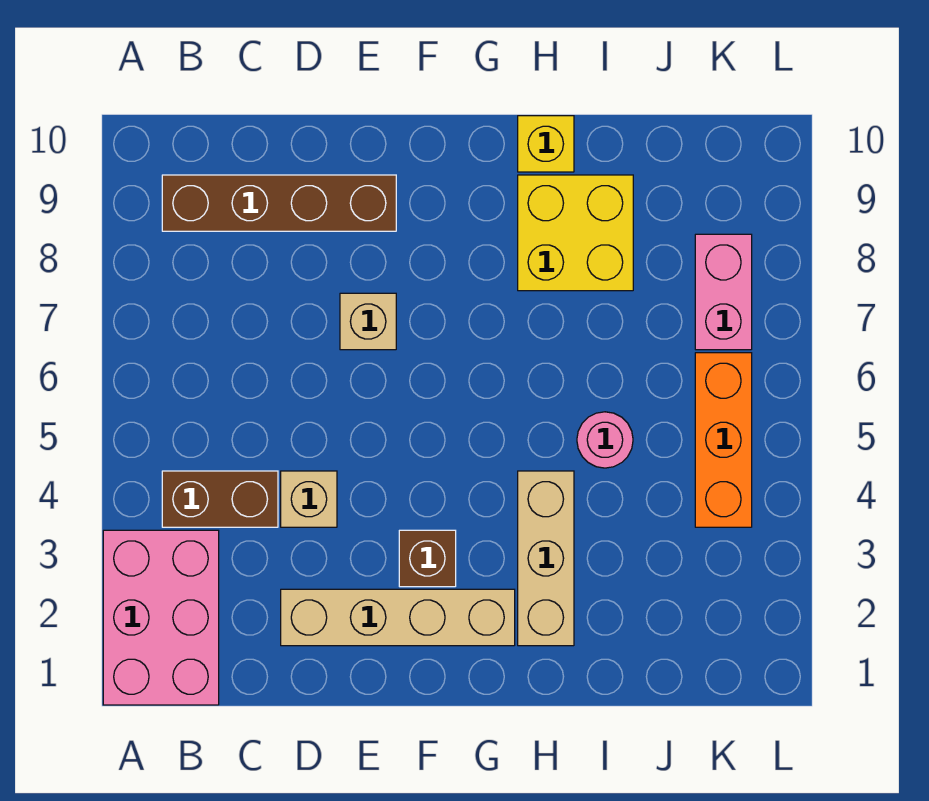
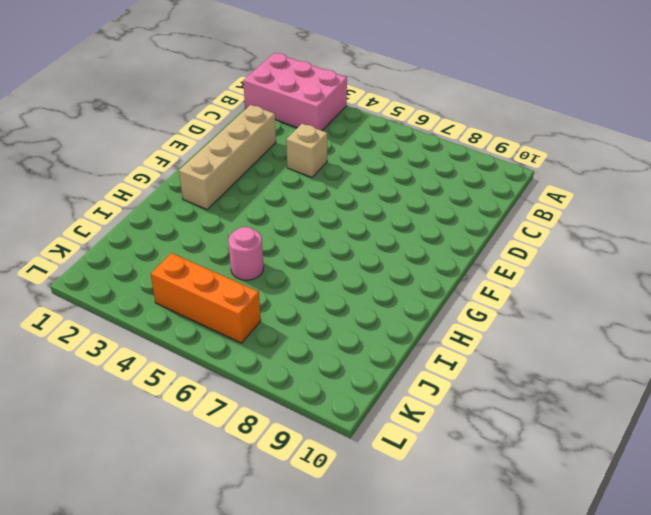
none -> brown 1x2 brick [162,471,278,527]
none -> brown 1x4 brick [162,175,396,231]
none -> tan 1x1 brick [340,293,396,350]

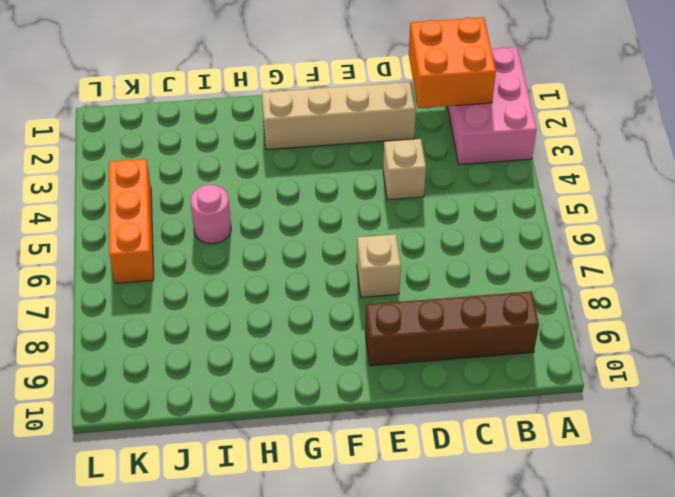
orange 2x2 brick [409,17,496,108] -> none
none -> brown 1x2 brick [162,471,278,527]
none -> brown 1x1 brick [399,530,456,587]
none -> tan 1x3 brick [518,471,574,646]

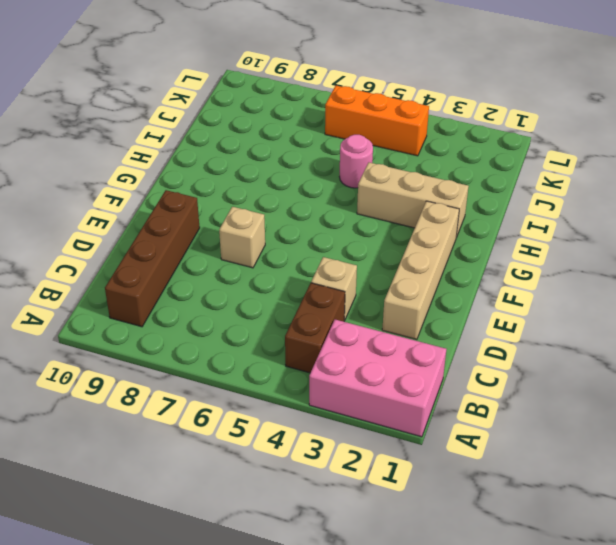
none -> brown 1x1 brick [399,530,456,587]
none -> yellow 2x2 brick [518,175,633,291]
none -> yellow 1x1 brick [518,116,574,172]

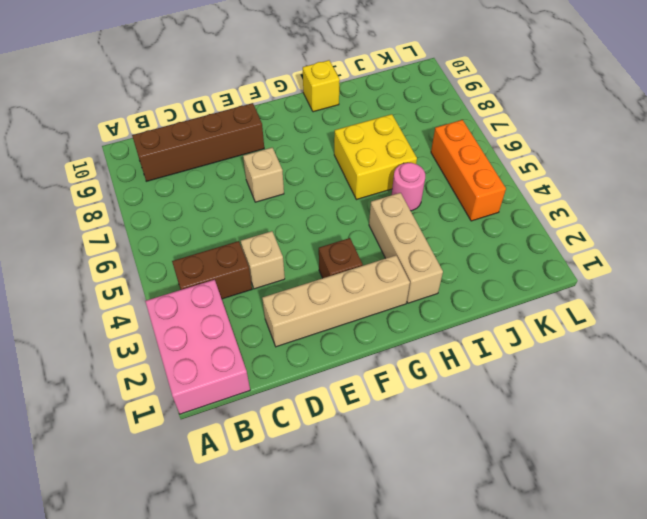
yellow 2x2 brick [334,114,417,200] -> yellow 2x2 brick moved to [518,175,633,291]
none -> pink 1x2 brick [695,234,752,350]

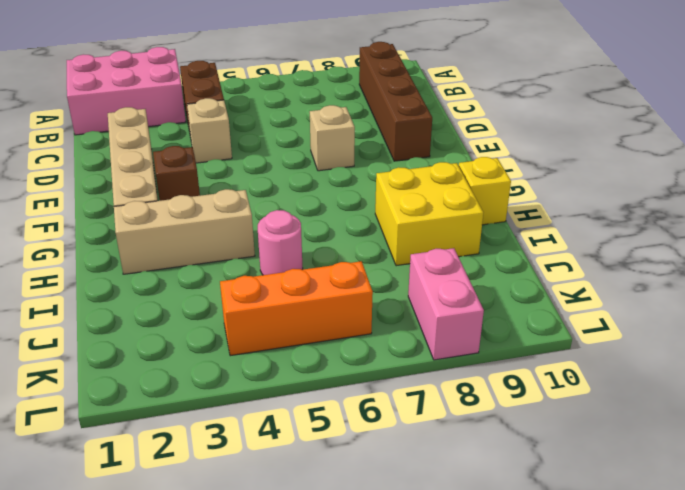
pink 1x2 brick [408,248,484,360] -> pink 1x2 brick turned to [695,234,752,350]

